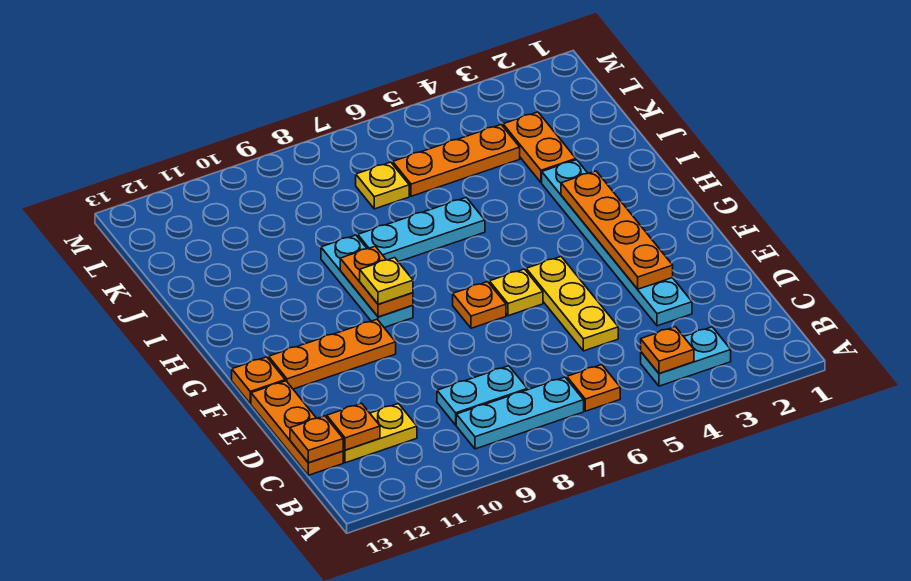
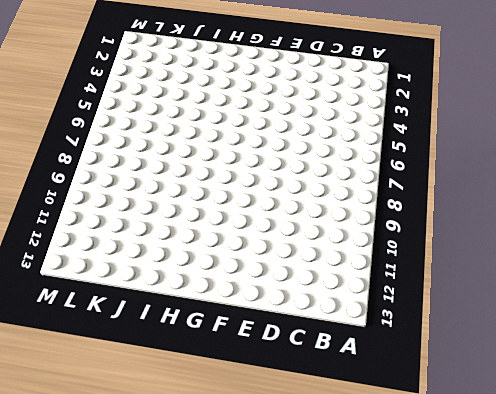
none -> cyan 1x2 plate [641,327,731,386]
none -> orange 1x1 plate [567,365,620,411]
none -> cyan 1x3 plate [456,377,584,449]

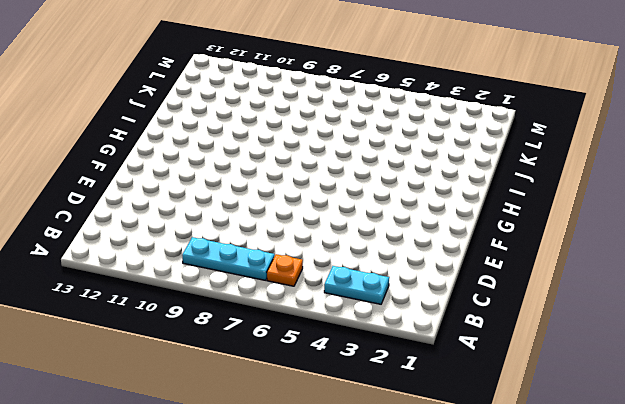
none -> cyan 1x2 plate [437,366,527,425]
none -> yellow 1x2 plate [343,404,417,463]
none -> orange 1x3 plate [251,381,343,475]

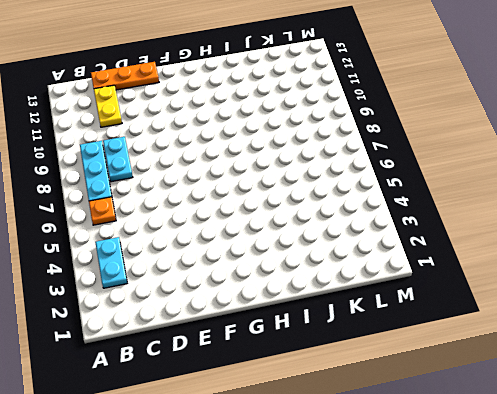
none -> cyan 1x6 plate [542,160,692,326]
none -> yellow 1x3 plate [526,257,618,351]
none -> yellow 1x1 plate [489,269,543,316]

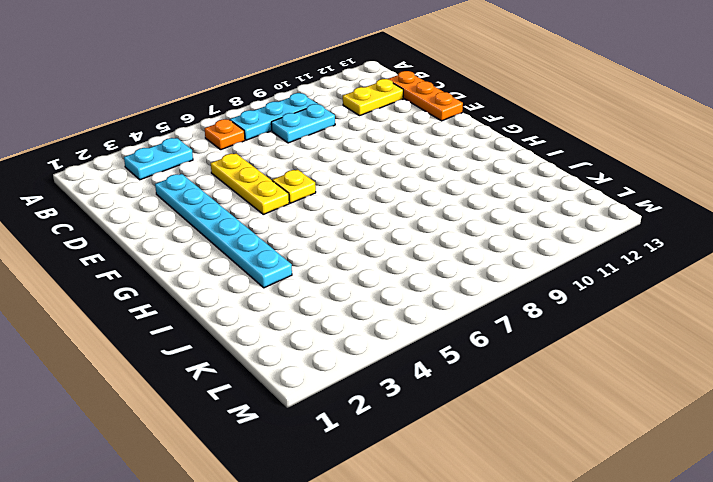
none -> orange 1x1 plate [453,282,506,328]
none -> orange 1x3 plate [269,319,396,389]
none -> orange 1x1 plate [232,357,285,404]

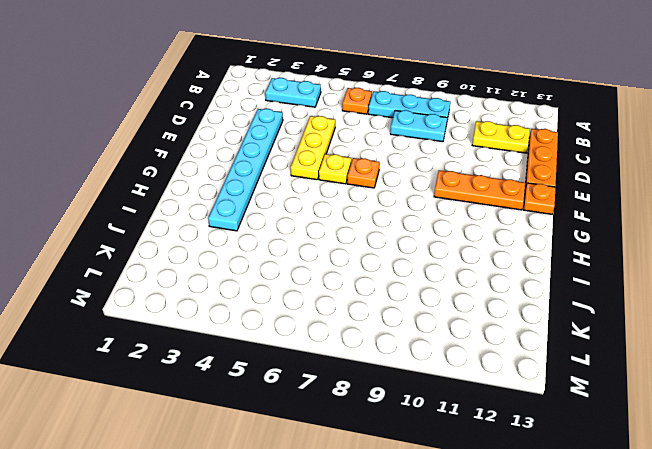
none -> cyan 1x3 plate [321,235,413,328]
none -> cyan 1x3 plate [358,197,485,262]
none -> orange 1x2 plate [503,112,576,182]

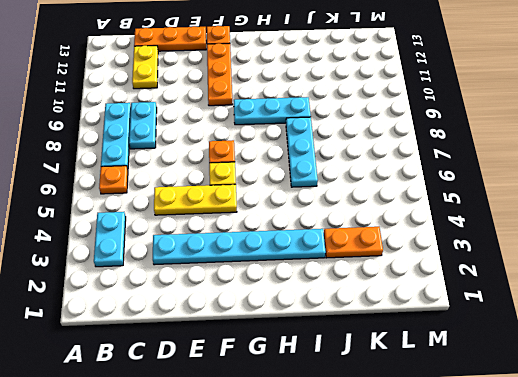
none -> orange 1x3 plate [393,125,520,196]
none -> yellow 1x1 plate [356,162,409,209]
none -> orange 1x1 plate [641,327,694,373]

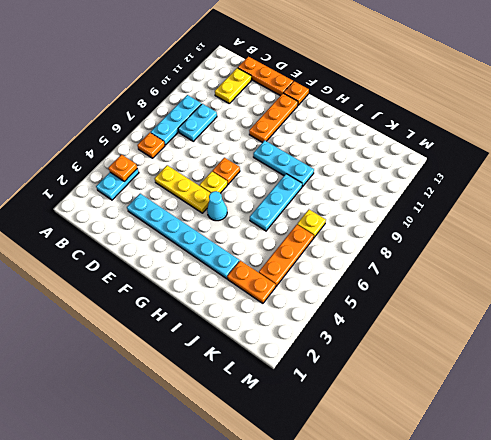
cyan 1x1 cone [207,191,227,221] -> none
none -> orange 1x1 plate [327,403,380,450]
none -> orange 1x1 plate [290,416,343,463]
none -> orange 1x4 plate [561,171,673,289]

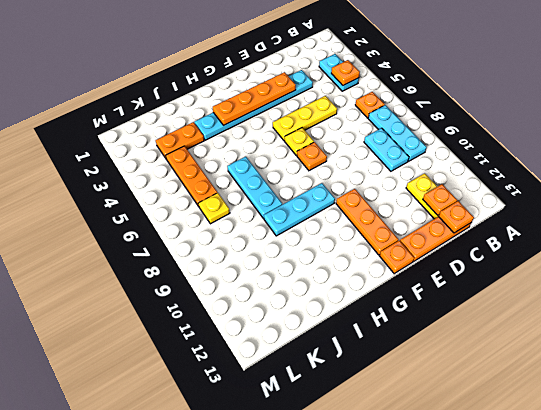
none -> orange 1x2 plate [340,246,413,317]
none -> yellow 1x1 plate [360,258,413,304]

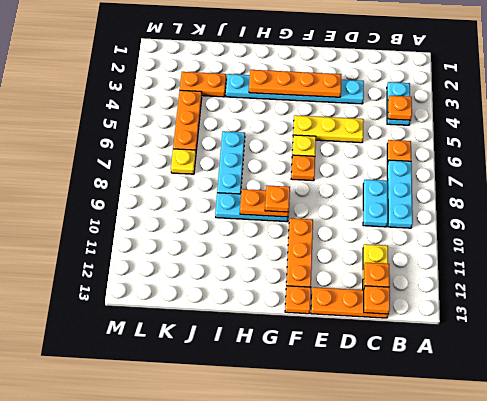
orange 1x1 plate [265,185,290,212] -> yellow 1x1 plate [360,258,413,304]

